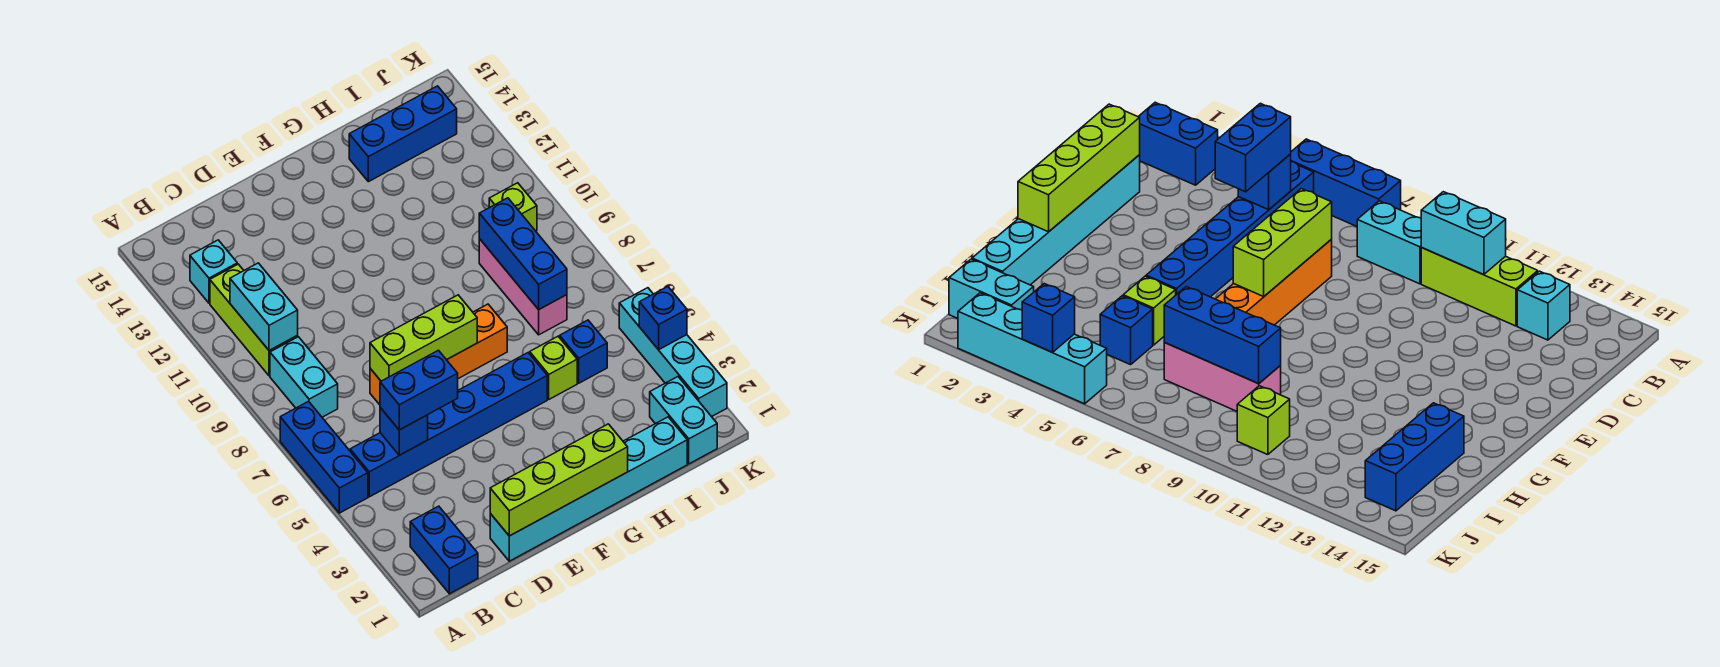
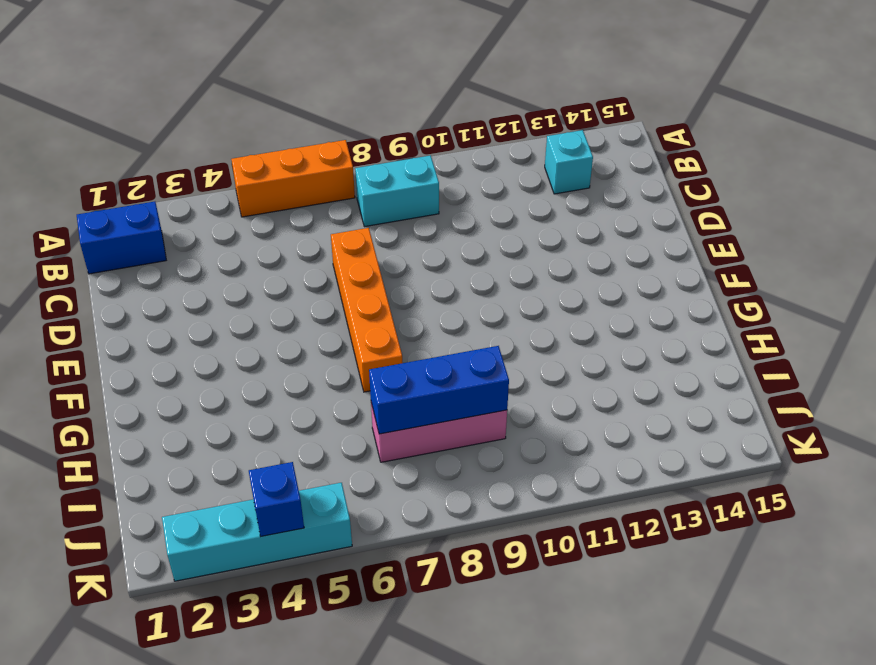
orange 1x3 brick [231,140,355,217] -> blue 1x3 brick [280,401,368,513]
none -> blue 1x6 brick [350,353,547,497]
none -> lime 1x3 brick [210,264,298,376]
none -> cyan 1x6 brick [490,417,687,561]

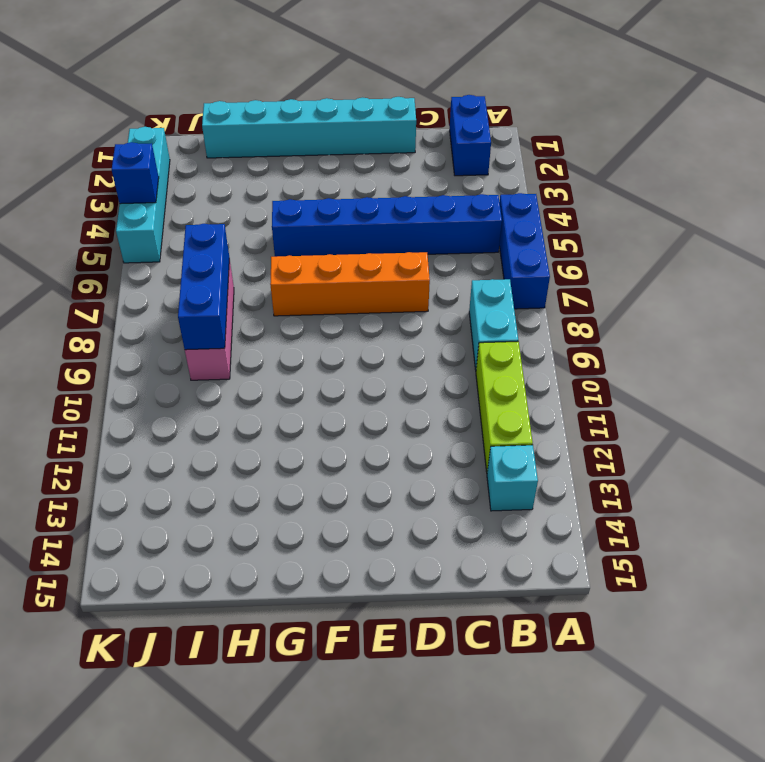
none -> lime 1x1 brick [530,337,577,399]
none -> blue 1x3 brick [349,86,457,182]
none -> blue 1x1 brick [560,320,607,383]

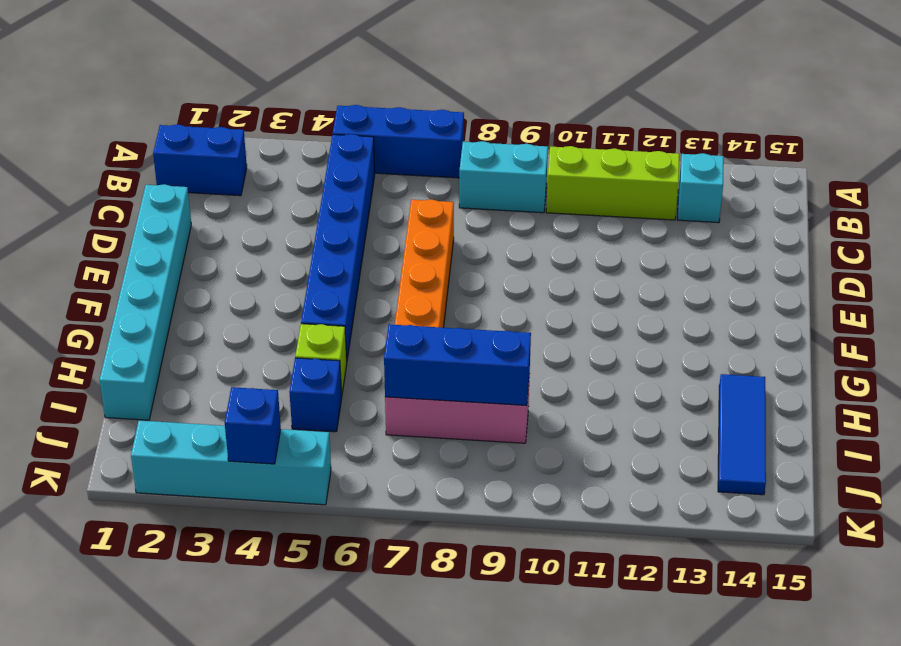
blue 1x3 tile [718,374,766,495] -> blue 1x3 brick [349,86,457,182]
none -> cyan 1x2 brick [650,377,717,464]
none -> lime 1x1 brick [489,183,537,231]
none -> cyan 1x2 brick [230,263,298,351]

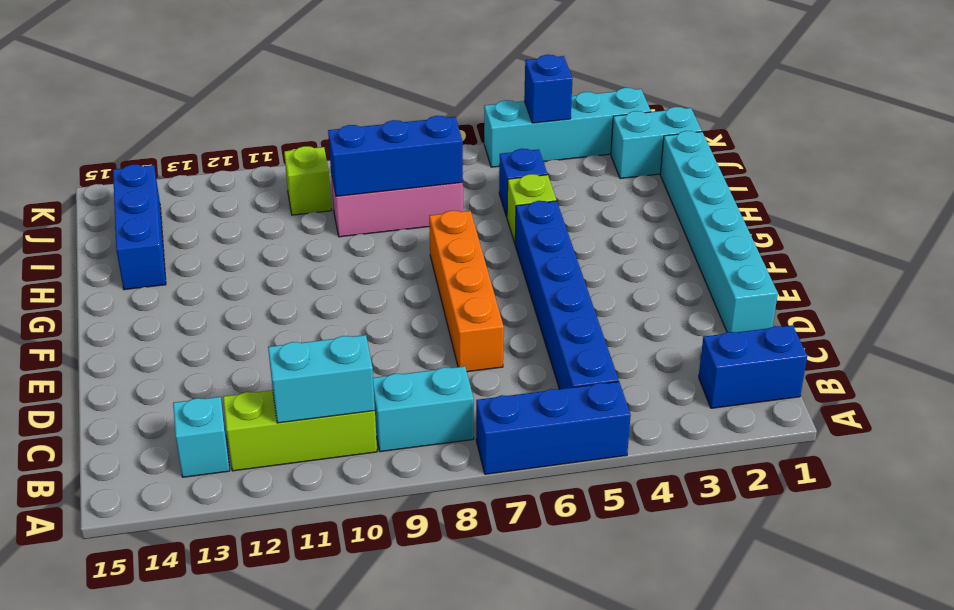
none -> blue 1x1 brick [380,408,428,455]
none -> lime 1x4 brick [490,424,628,536]
none -> lime 1x3 brick [370,295,477,381]

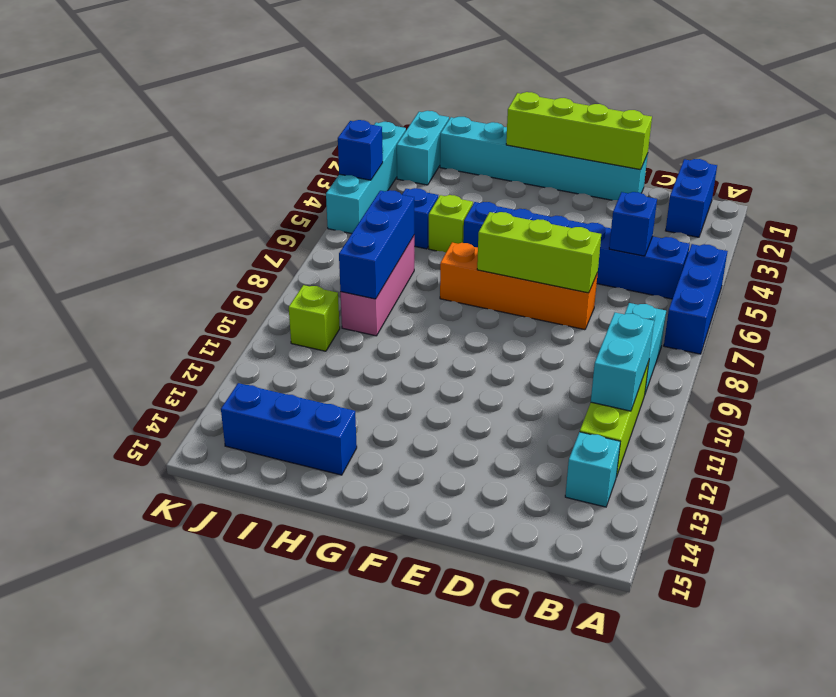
none -> blue 1x2 brick [380,350,458,430]

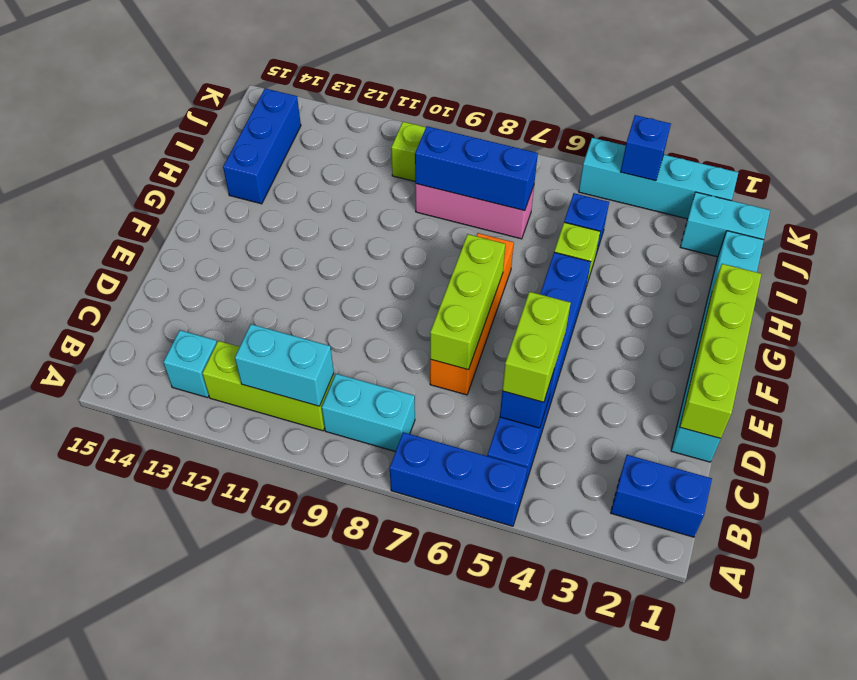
lime 1x2 brick [502,292,571,402] -> blue 1x2 brick [380,350,458,430]

